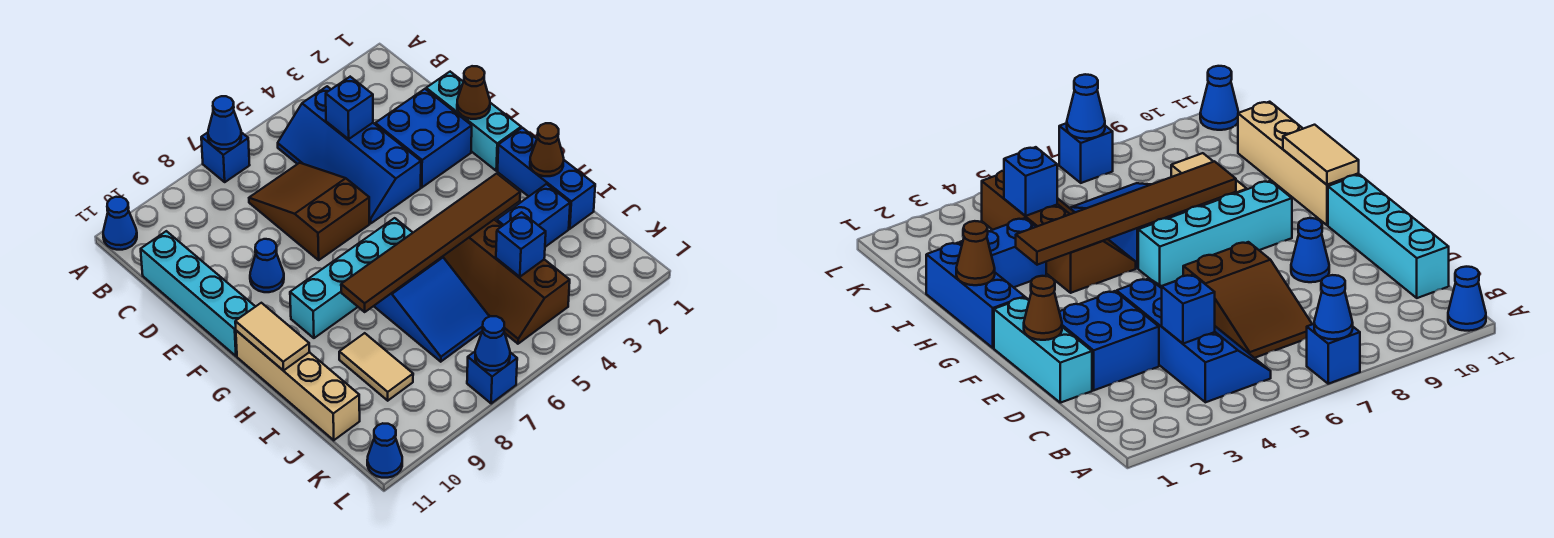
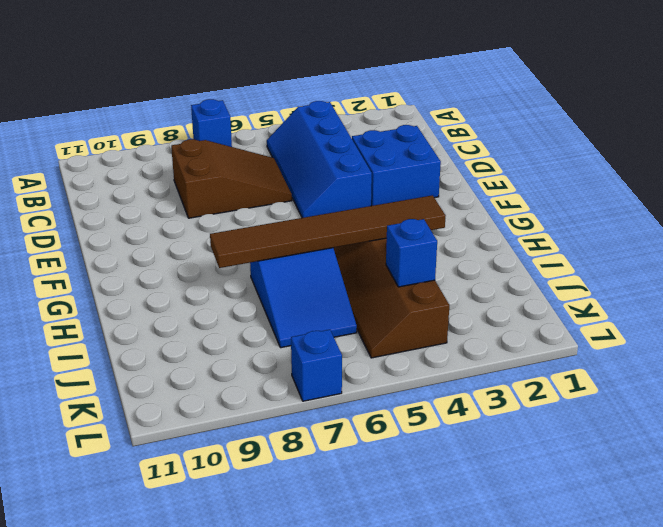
brown 2x3 slope [171,139,292,218] -> brown 2x3 slope turned to [249,163,369,260]
none -> blue 1x1 cone [103,197,137,250]
none -> cyan 1x4 brick [141,231,255,356]
none -> cyan 1x3 brick [426,72,521,171]

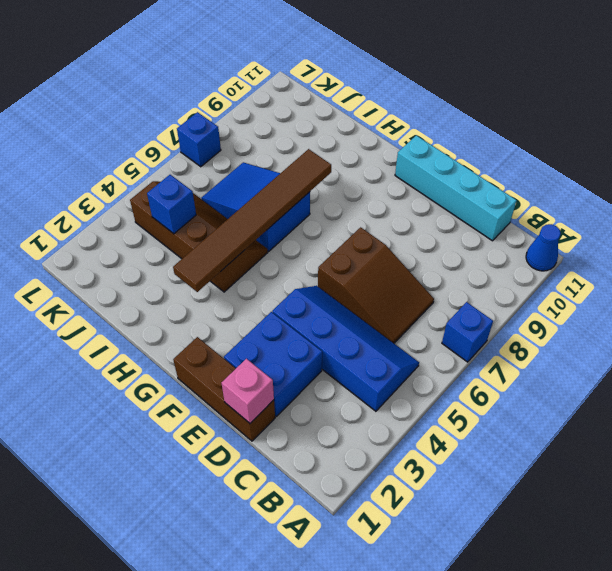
brown 1x3 brick [173,337,275,441] -> cyan 1x3 brick [426,72,521,171]
pink 1x1 brick [221,359,274,423] -> none
none -> blue 1x1 cone [250,239,284,292]
none -> blue 1x3 brick [498,128,595,229]
none -> cyan 1x4 brick [290,218,413,338]

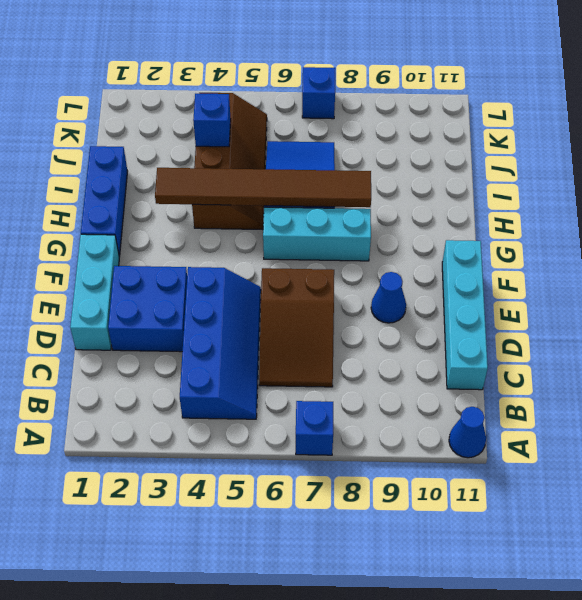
cyan 1x3 brick [263,207,371,261] -> cyan 1x4 brick [290,218,413,338]
none -> tan 1x4 brick [236,331,360,440]
none -> blue 1x2 brick [497,184,570,247]
none -> tan 1x2 tile [339,333,413,401]

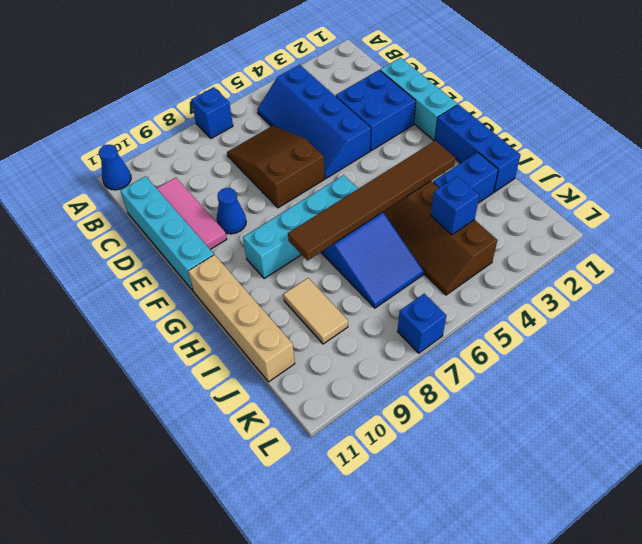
pink 1x3 tile [157,178,227,250] -> none
none -> blue 1x1 cone [367,423,402,478]
none -> blue 1x1 cone [208,96,241,149]
none -> blue 1x1 brick [326,77,373,139]

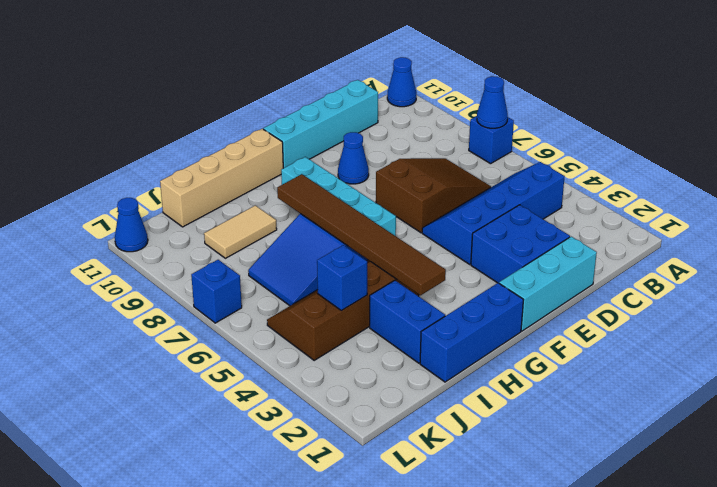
none -> blue 1x1 brick [326,77,373,139]
none -> brown 1x1 cone [457,66,490,119]
none -> tan 1x2 tile [235,303,310,371]

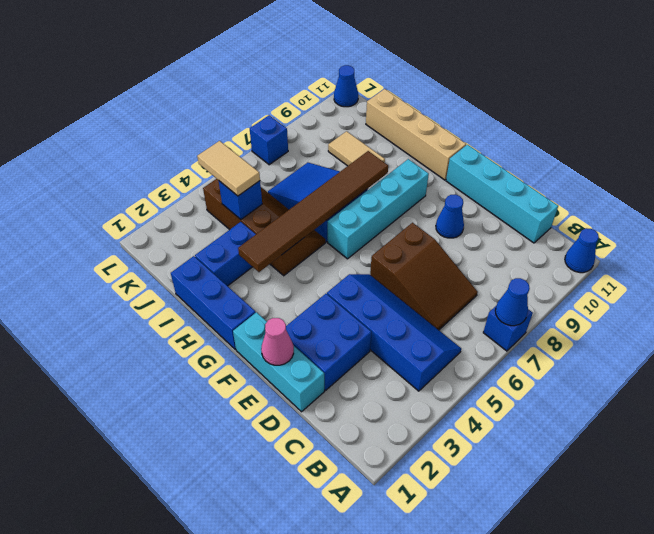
pink 1x1 cone [261,318,294,365] -> brown 1x1 cone [457,66,490,119]
tan 1x2 tile [197,141,260,196] -> tan 1x2 tile moved to [235,303,310,371]
none -> blue 1x1 brick [326,77,373,139]
none -> brown 1x1 cone [530,123,564,176]
none -> blue 1x1 cone [475,316,510,371]

